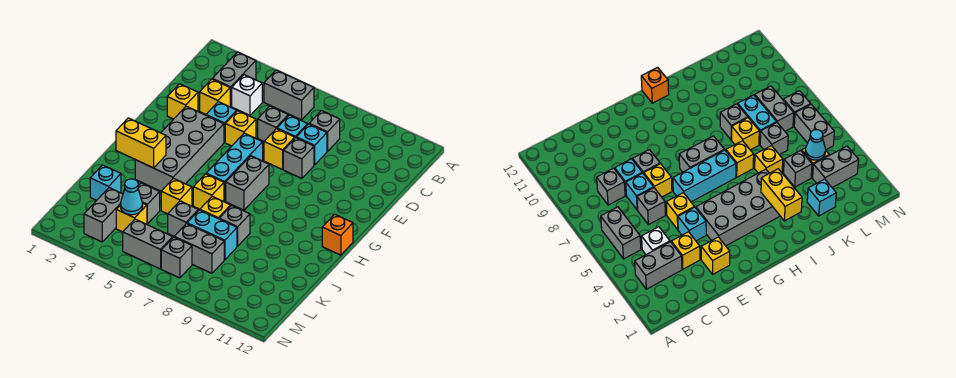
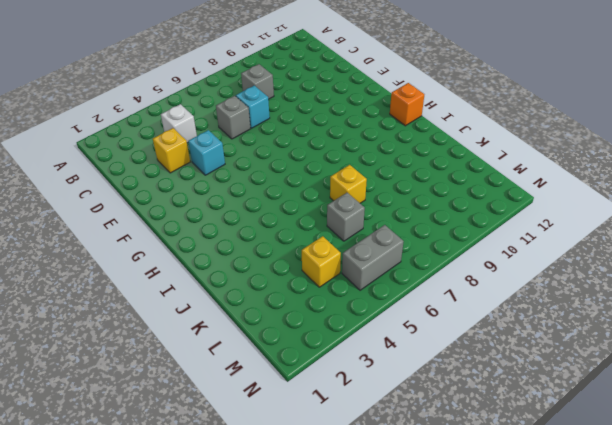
none -> grey 1x2 brick [213,52,256,106]
none -> grey 1x2 brick [264,70,314,120]
none -> cyan 1x1 brick [296,124,327,165]
none -> yellow 1x1 brick [167,84,198,119]

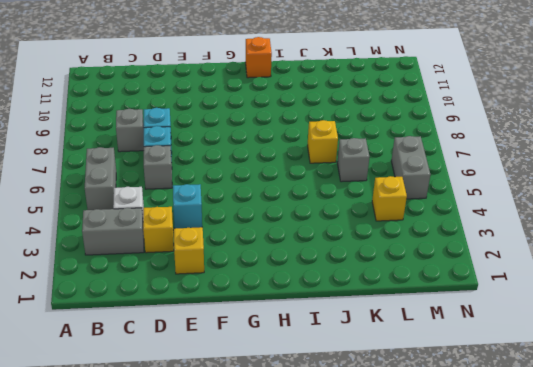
none -> yellow 1x1 brick [225,111,256,146]
none -> yellow 1x1 brick [264,129,295,170]
none -> grey 1x1 brick [283,138,314,179]
none -> grey 2x4 brick [135,106,224,191]

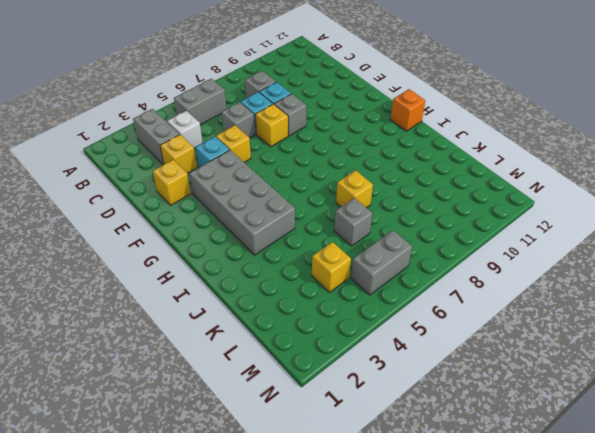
none -> cyan 1x3 brick [206,133,263,201]
none -> grey 1x2 brick [226,156,269,210]
none -> yellow 1x1 brick [193,174,224,209]
none -> yellow 1x1 brick [161,179,192,214]

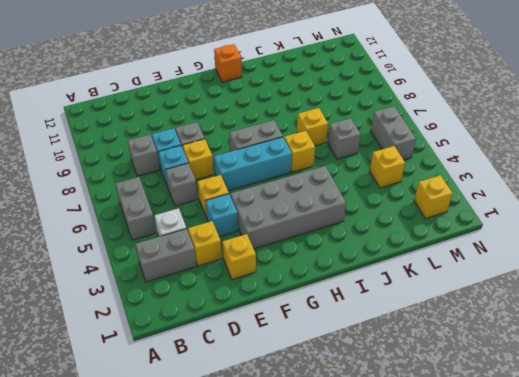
yellow 1x1 brick [414,175,453,219] -> yellow 1x1 brick moved to [161,179,192,214]
none -> grey 1x1 brick [219,205,250,246]
none -> cyan 1x1 brick [90,165,121,200]
none -> grey 1x1 brick [138,183,160,224]
none -> cyan 1x2 brick [187,210,237,260]

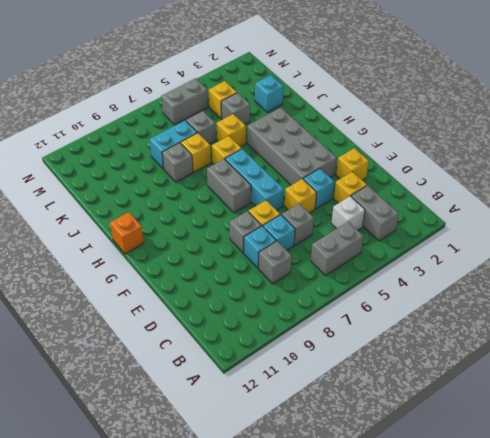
none -> grey 1x2 brick [84,188,123,242]
none -> grey 1x2 brick [174,223,224,273]
none -> grey 1x1 brick [161,237,192,278]
none -> yellow 1x2 brick [116,118,166,168]

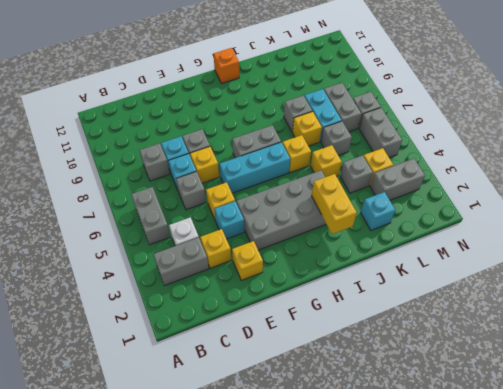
none -> cyan 1x1 cone [120,179,143,215]

